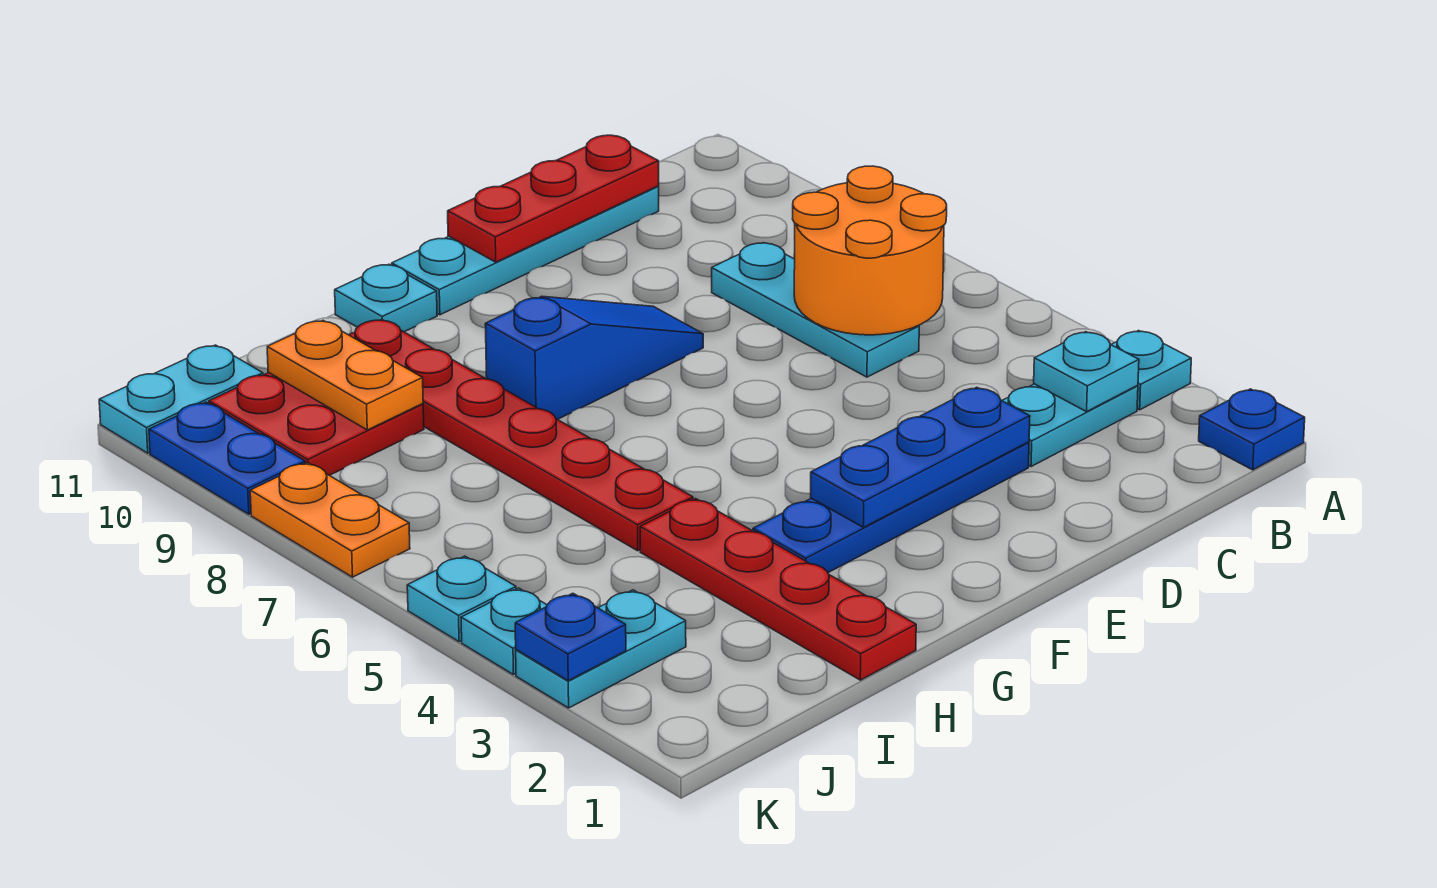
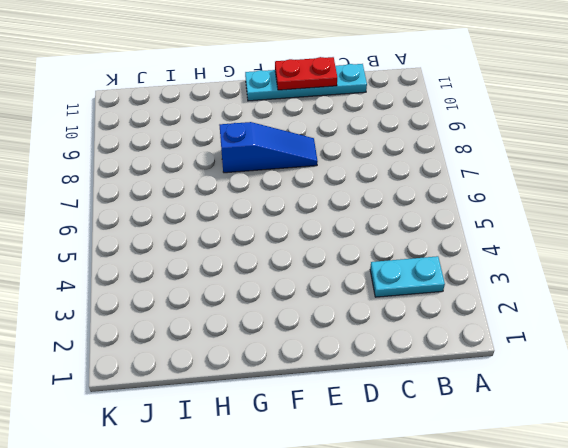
red 1x2 plate [275,57,337,90] -> red 1x3 plate [448,135,659,262]
none -> blue 1x1 plate [1199,389,1305,470]
none -> cyan 1x1 plate [1111,331,1191,410]
none -> cyan 1x3 plate [712,243,919,377]

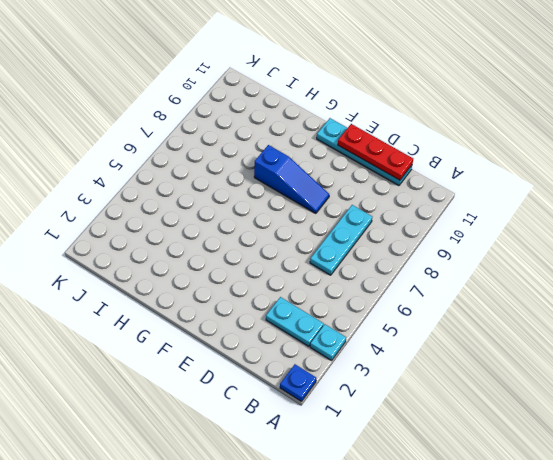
none -> blue 1x4 plate [753,442,1029,573]
none -> cyan 1x1 plate [335,264,437,332]
none -> red 1x4 plate [640,499,916,680]

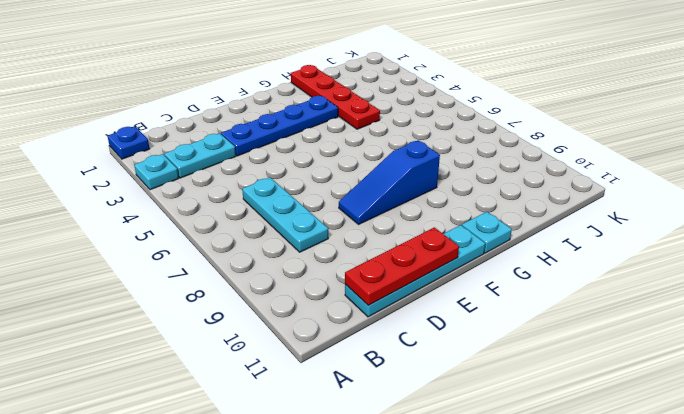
none -> red 1x6 plate [349,319,693,551]
none -> red 2x2 plate [209,373,424,475]
none -> cyan 1x2 plate [516,590,686,708]

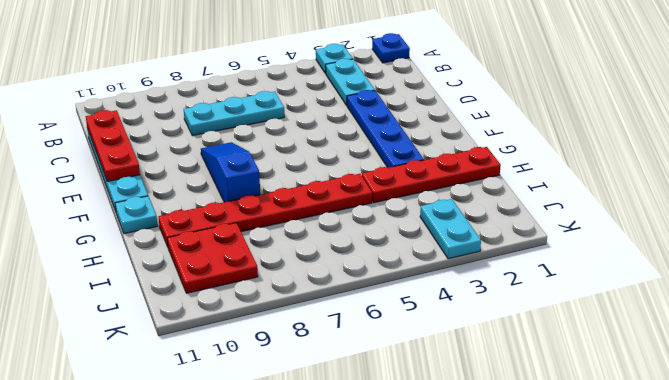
none -> cyan 1x2 plate [99,345,263,453]
none -> cyan 1x1 plate [461,588,547,675]
none -> cyan 1x1 plate [407,556,516,642]

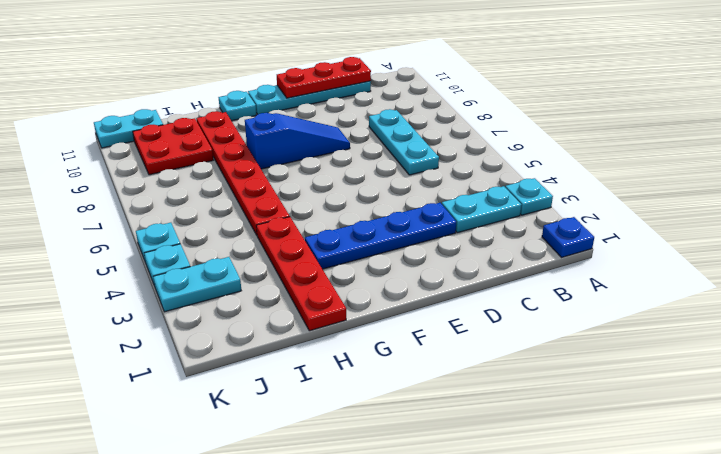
none -> orange 1x2 plate [250,463,410,577]
none -> blue 1x2 plate [149,402,305,514]
none -> cyan 1x1 plate [1034,332,1139,412]

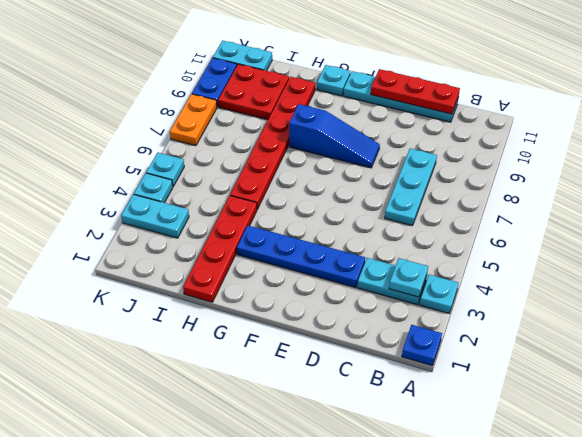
none -> orange 2x2 round brick [793,166,947,335]
none -> blue 1x3 plate [811,387,1030,527]
none -> orange 1x2 plate [267,321,423,430]

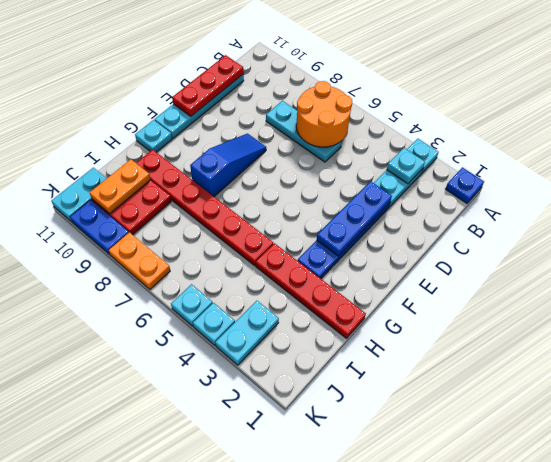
orange 1x2 plate [90,159,151,214] -> orange 1x2 plate turned to [267,321,423,430]
none -> blue 1x1 plate [515,593,626,681]

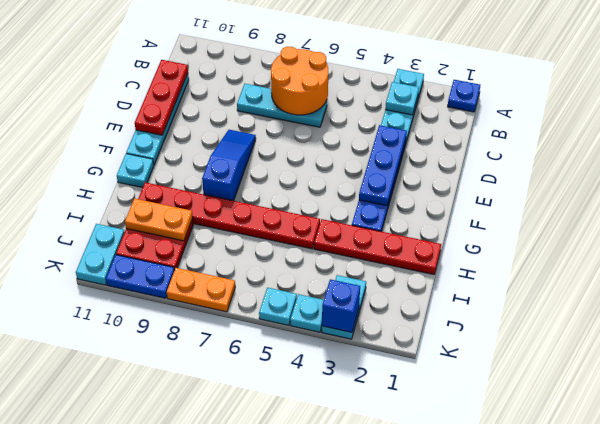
blue 1x1 brick [322,279,360,332] -> blue 1x1 plate [515,593,626,681]

